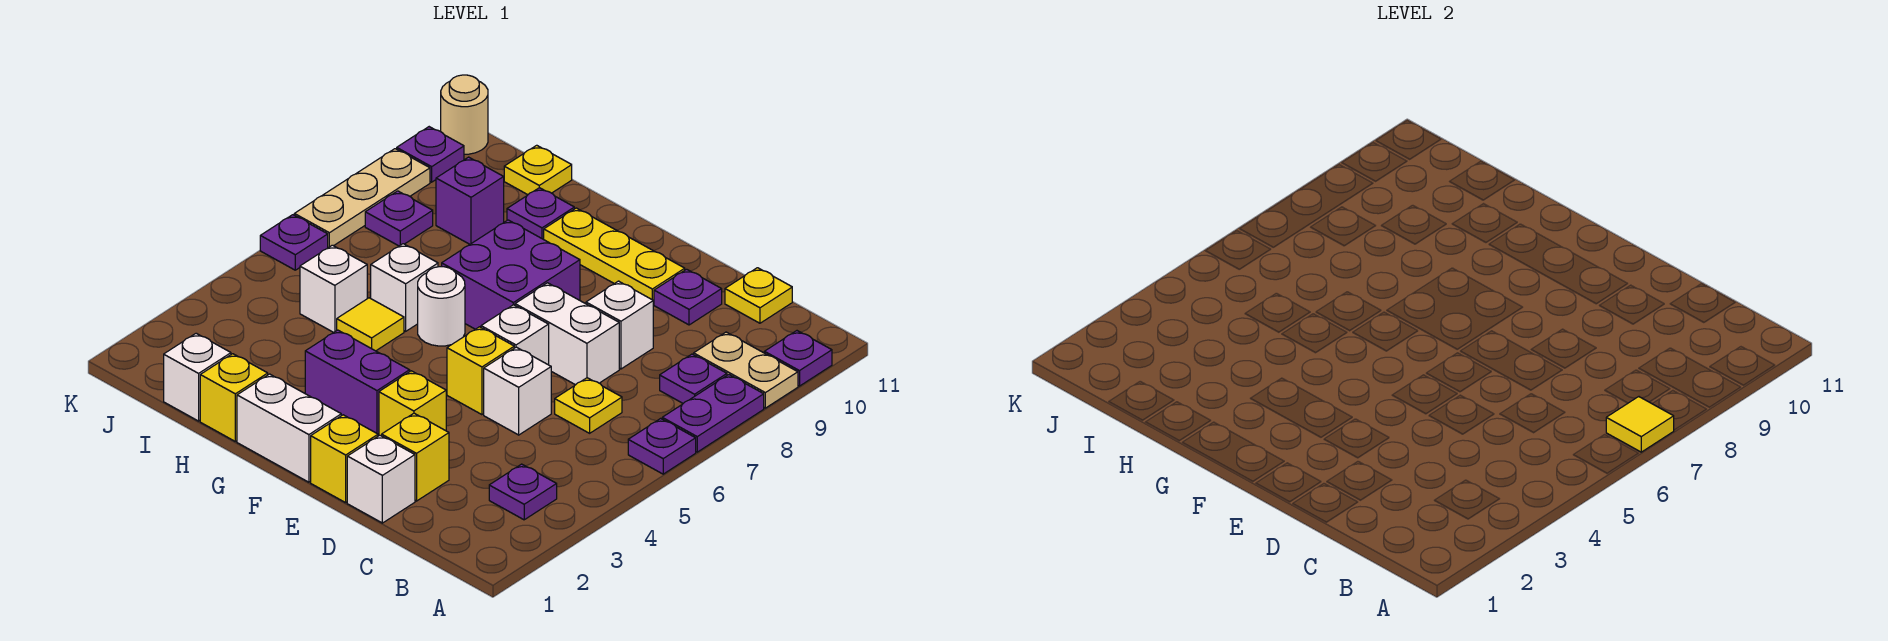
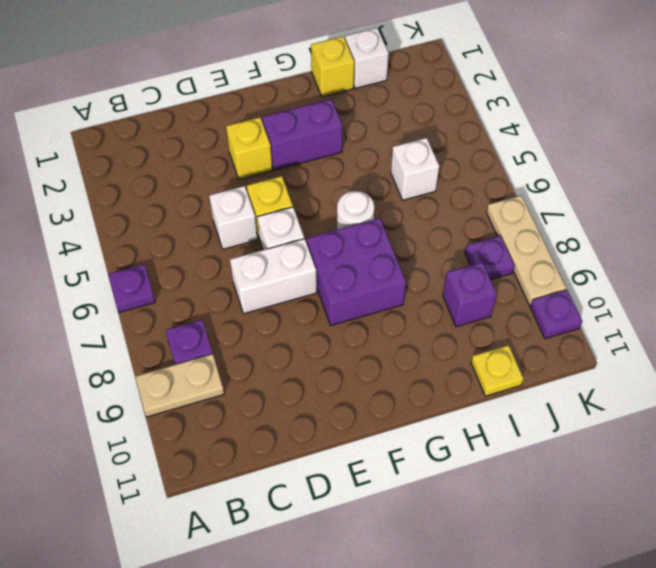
none -> purple 1x2 plate [662,375,764,452]
none -> purple 1x1 plate [764,331,832,386]
none -> purple 1x1 plate [489,464,557,520]
none -> yellow 1x1 plate [555,378,622,433]

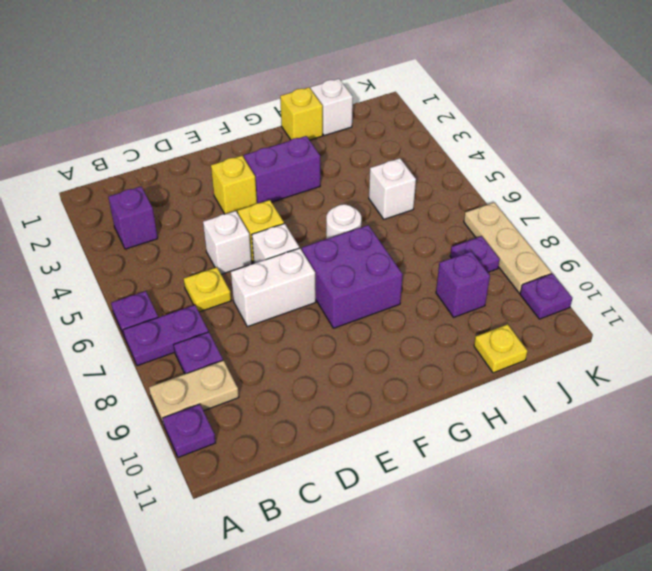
purple 1x2 plate [123,305,208,366] -> purple 1x2 plate turned to [662,375,764,452]
purple 1x1 brick [108,187,158,249] -> purple 1x1 plate [489,464,557,520]
none -> yellow 1x1 plate [725,268,792,323]
none -> white 1x1 brick [347,435,415,523]
none -> yellow 1x1 brick [382,413,449,501]
none -> white 1x1 brick [586,281,653,369]

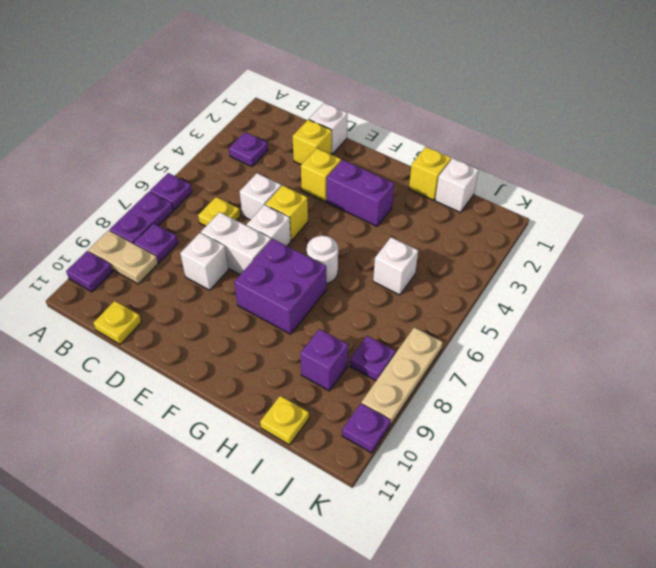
none -> purple 1x1 plate [654,269,722,325]
none -> yellow 1x1 brick [311,415,378,503]
none -> yellow 1x3 plate [544,208,685,304]
none -> white 1x2 brick [237,374,341,482]

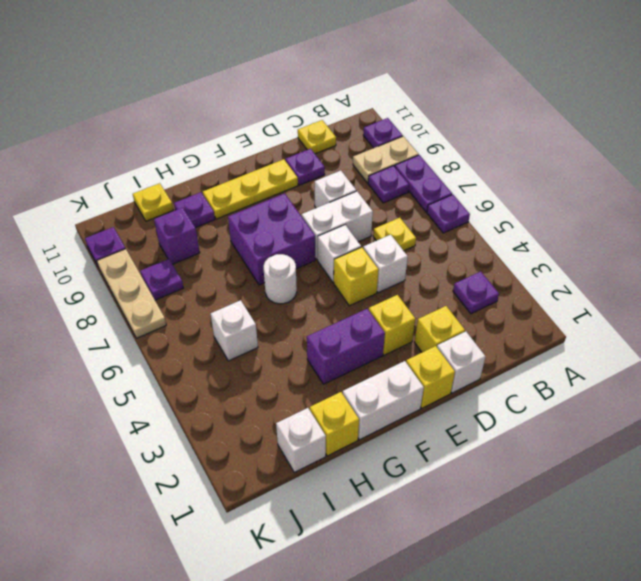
none -> yellow 1x1 tile [337,298,404,351]
none -> white 1x1 brick [371,244,438,331]
none -> purple 1x1 plate [260,215,328,270]
none -> tan 1x1 round brick [441,75,488,154]

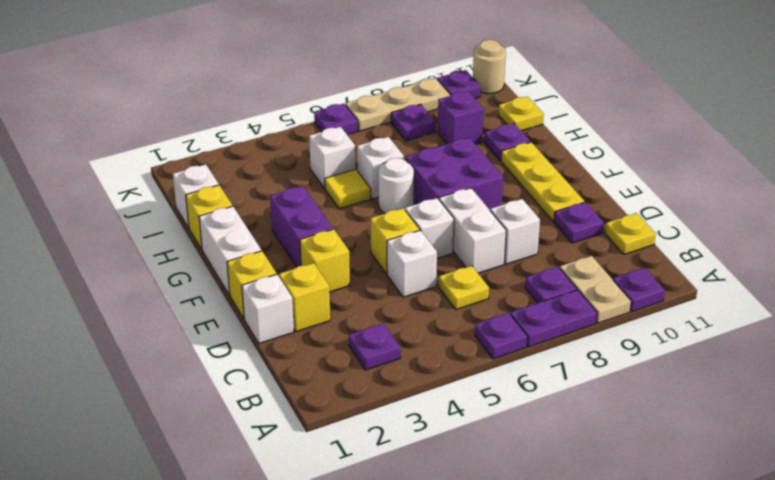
none -> yellow 1x1 tile [1606,397,1674,452]

